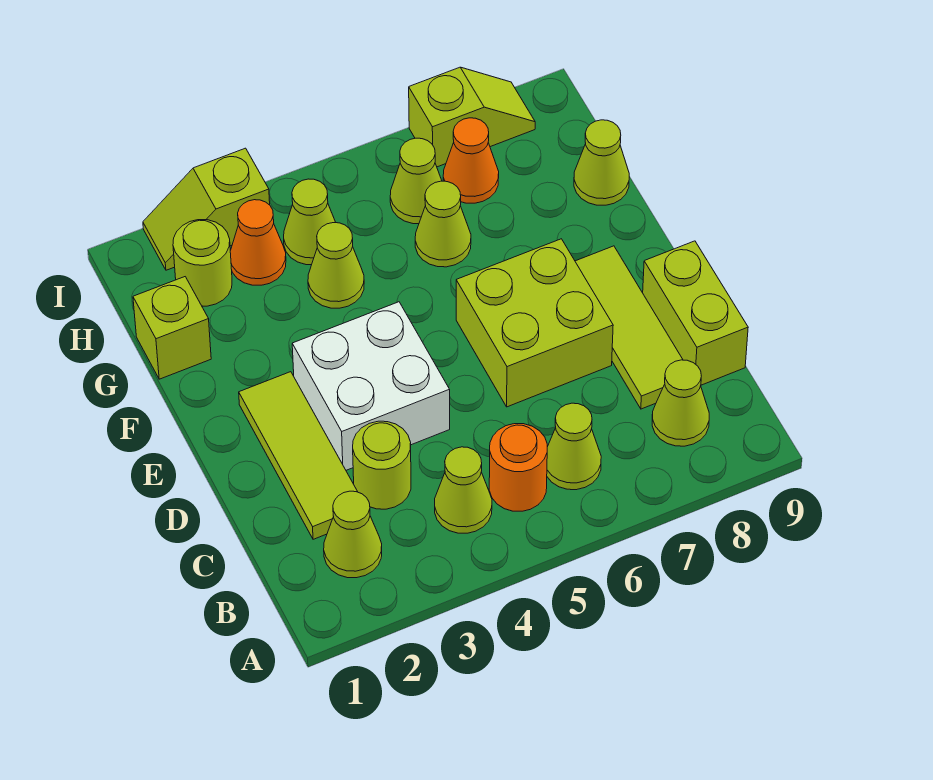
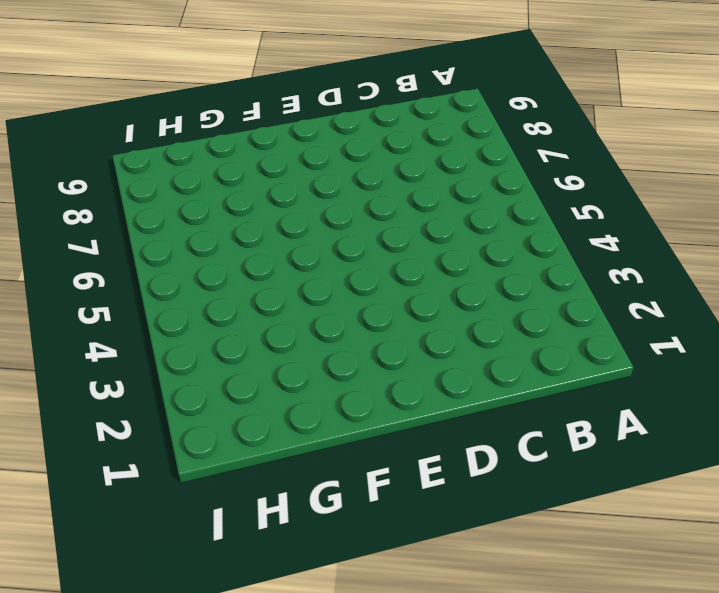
none -> lime 1x1 cone [324,491,382,578]
none -> lime 1x1 cone [435,447,492,533]
none -> orange 1x1 round brick [489,424,547,511]

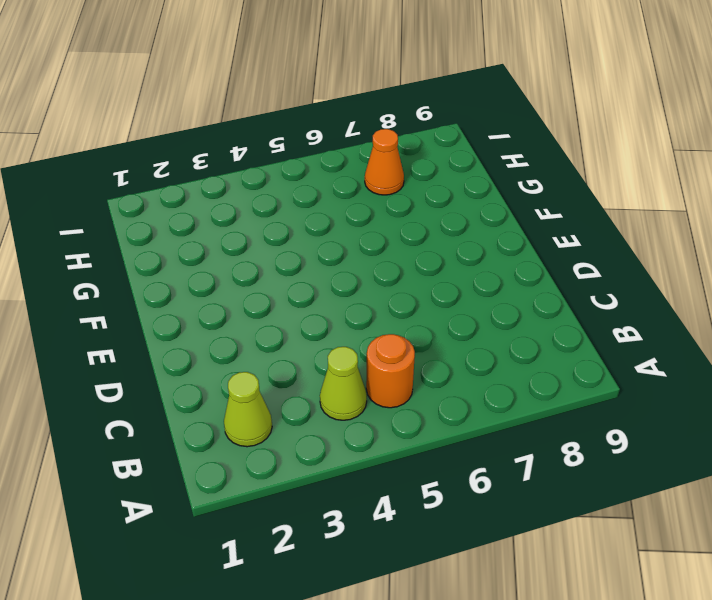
none -> lime 1x1 cone [547,403,601,490]
none -> lime 1x1 cone [652,360,709,446]
none -> lime 1x3 tile [239,372,358,539]

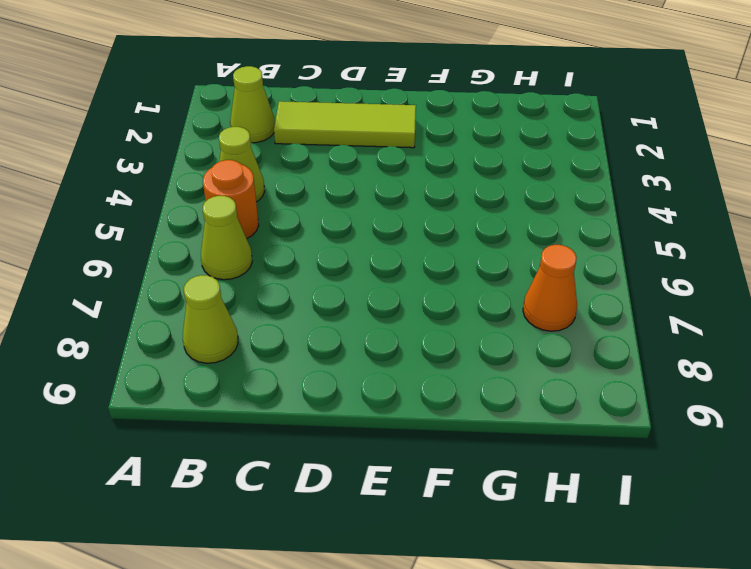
none -> lime 1x1 round brick [353,421,411,509]
none -> lime 1x3 tile [575,246,683,409]
none -> lime 1x2 brick [643,241,748,385]

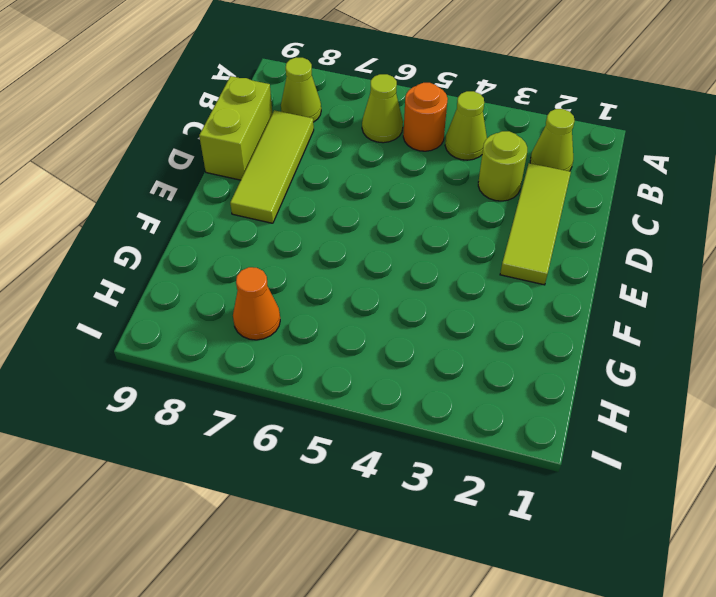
none -> white 2x2 brick [292,302,450,470]
none -> lime 2x2 brick [456,239,613,407]
none -> lime 1x1 brick [133,277,211,379]

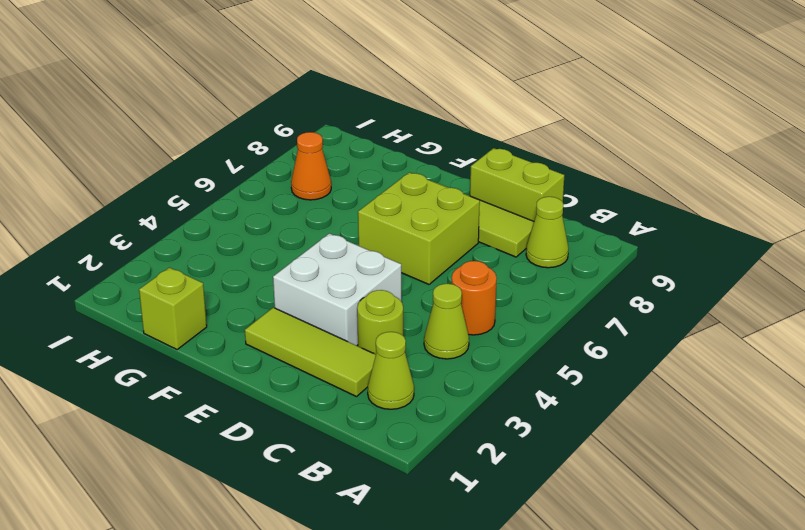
none -> lime 1x1 cone [547,403,601,490]
none -> lime 1x1 cone [308,223,364,308]
none -> lime 1x1 cone [415,181,471,267]

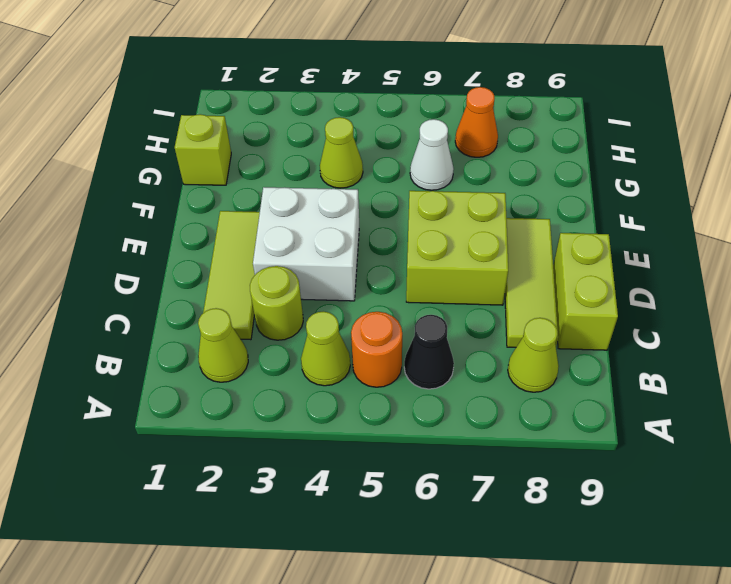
black 1x1 cone [404,315,454,389] -> lime 1x1 cone [547,403,601,490]
white 1x1 cone [410,119,454,190] -> lime 1x1 cone [415,181,471,267]
none -> lime 1x1 cone [574,120,629,205]
none -> lime 1x1 round brick [173,220,232,306]
none -> orange 1x1 cone [230,200,286,285]

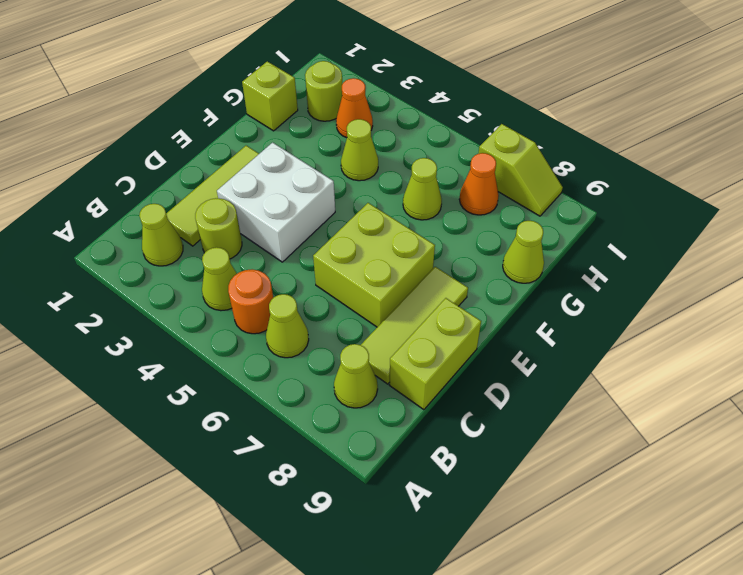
none -> lime 1x1 cone [284,179,336,265]
none -> lime 1x1 cone [390,138,442,224]
none -> lime 1x2 slope [143,148,270,270]

